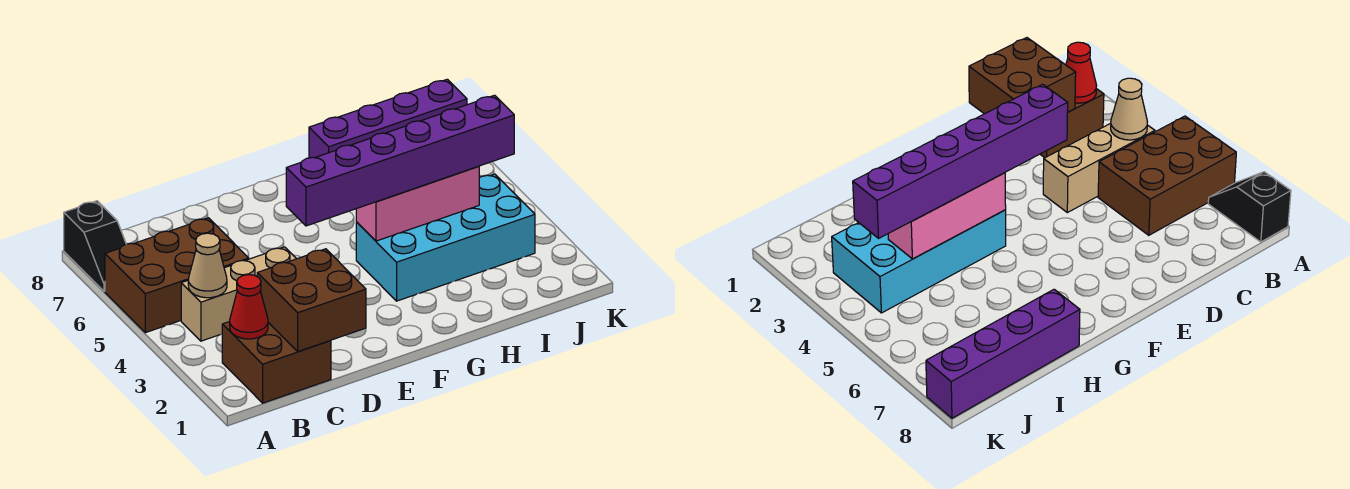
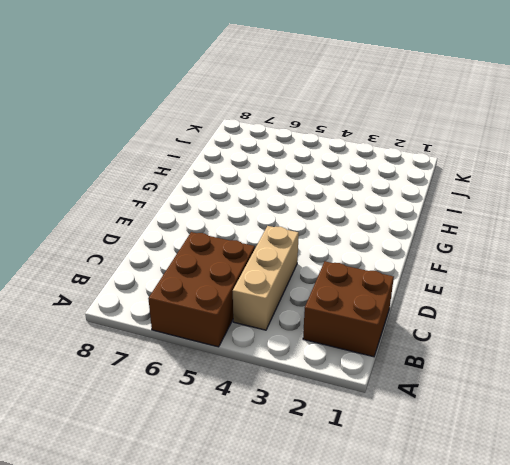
none -> black 1x2 slope [64,201,126,291]
none -> cyan 2x4 brick [356,174,535,301]

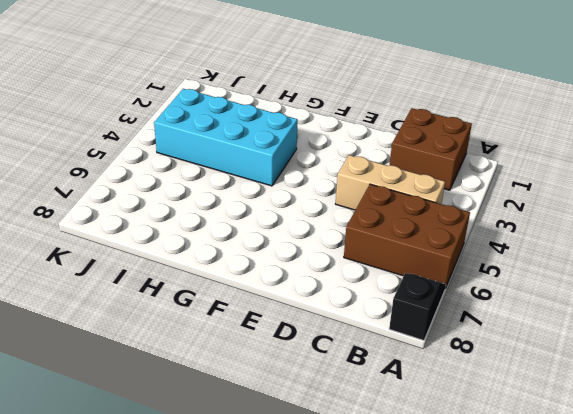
none -> purple 1x4 brick [309,79,467,158]
none -> red 1x1 cone [230,275,268,339]

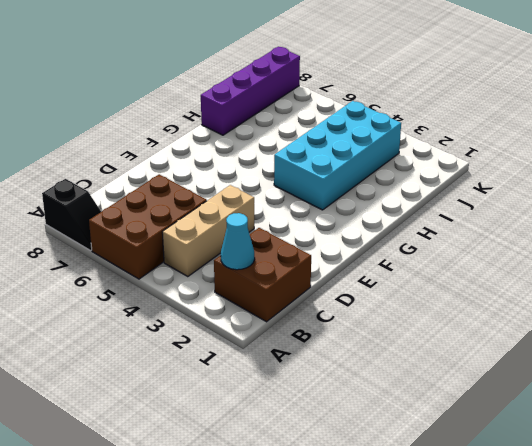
cyan 1x1 cone [221,213,255,270] -> red 1x1 cone [230,275,268,339]
none -> tan 1x1 cone [188,233,227,298]
none -> brown 2x2 brick [257,249,366,351]

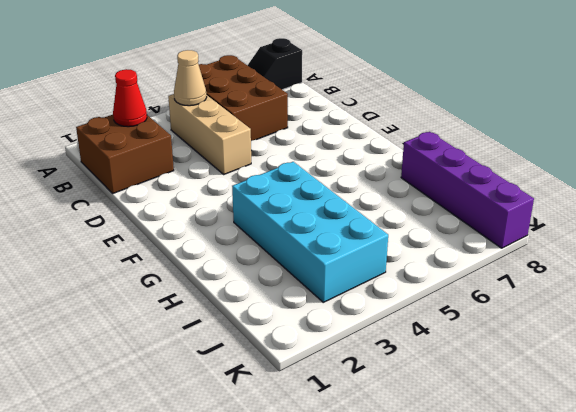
none -> brown 2x2 brick [257,249,366,351]
none -> pink 1x3 brick [356,166,479,241]

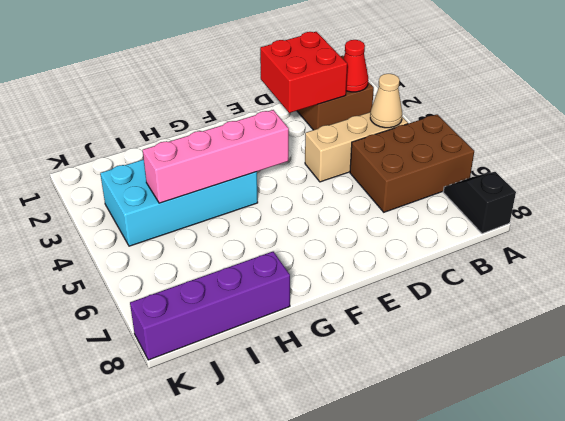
red 2x2 brick [260,32,347,113] -> brown 2x2 brick [257,249,366,351]
pink 1x4 brick [143,110,289,203] -> pink 1x3 brick [356,166,479,241]
none -> purple 1x6 brick [286,95,514,226]

